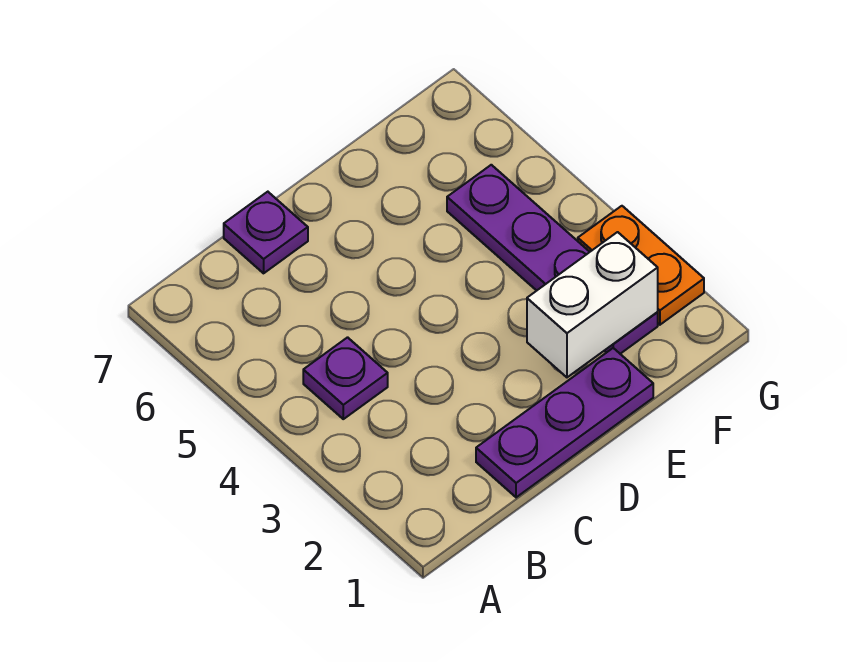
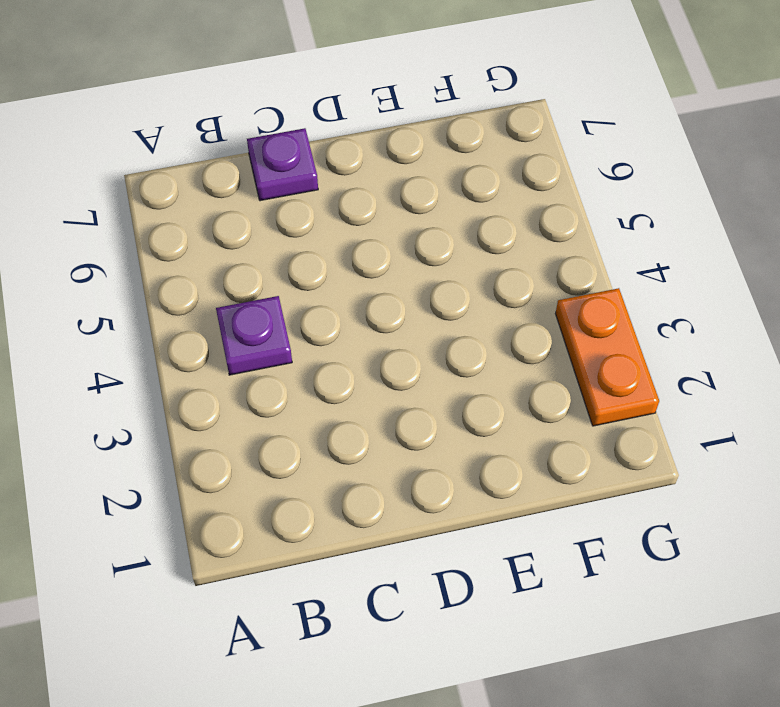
none -> purple 1x3 plate [476,348,653,497]
none -> purple 1x4 plate [447,165,658,354]

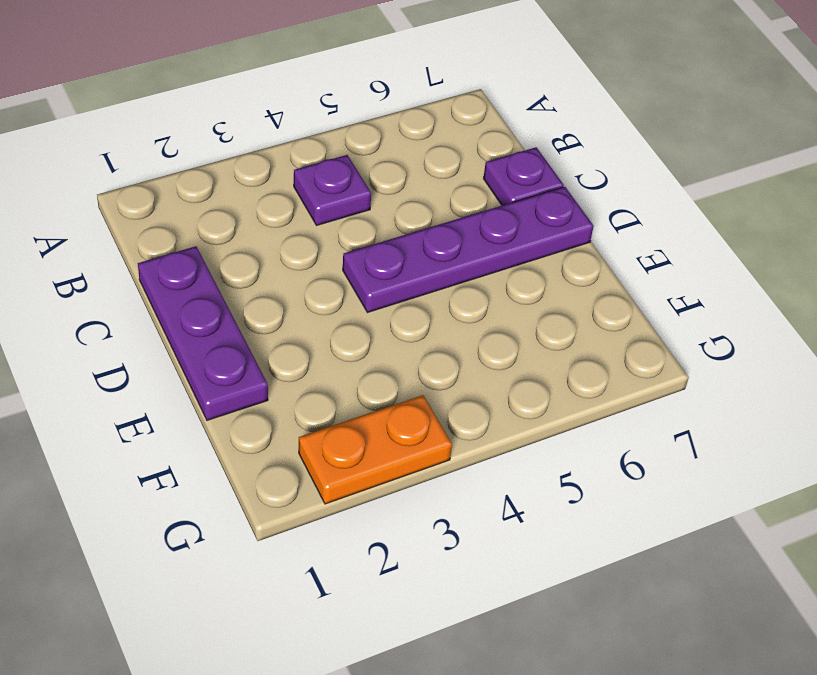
purple 1x4 plate [343,187,593,313] -> purple 1x4 plate moved to [447,165,658,354]
none -> white 1x2 brick [527,232,658,377]

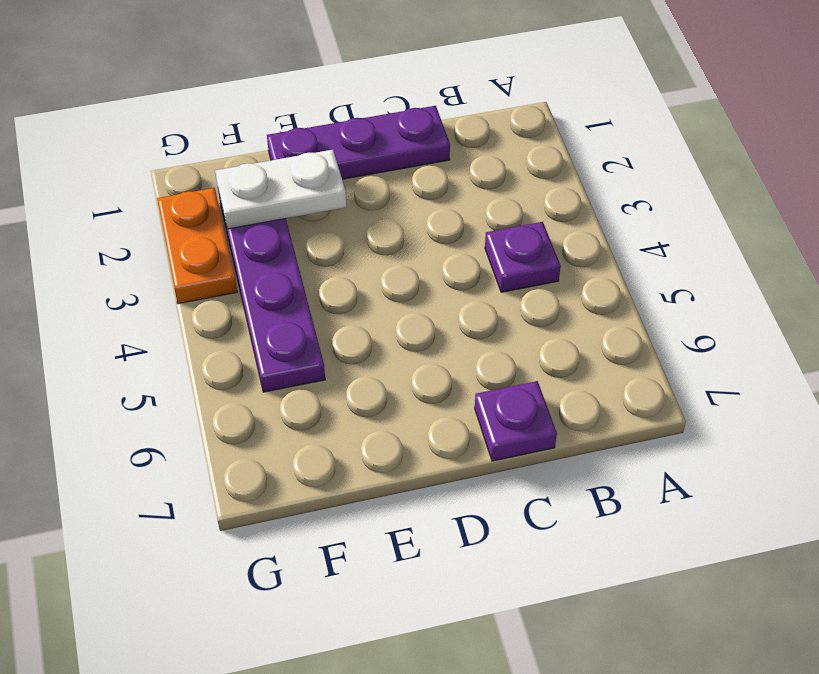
white 1x2 plate [215,150,346,229] -> white 1x2 brick [527,232,658,377]

